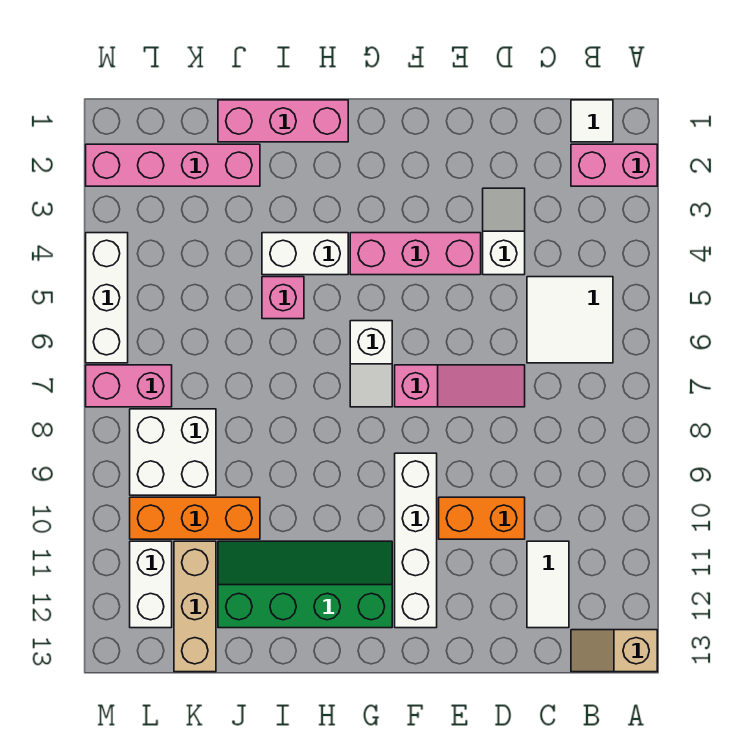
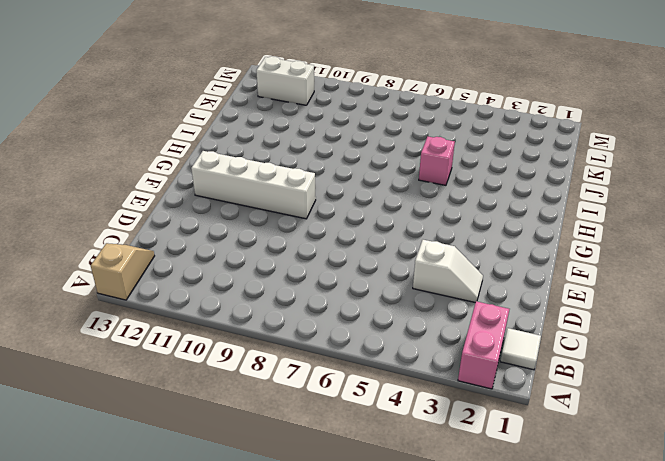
none -> white 2x2 tile [527,277,613,363]
none -> white 1x2 tile [527,541,569,628]
none -> pink 1x3 slope [395,365,525,407]

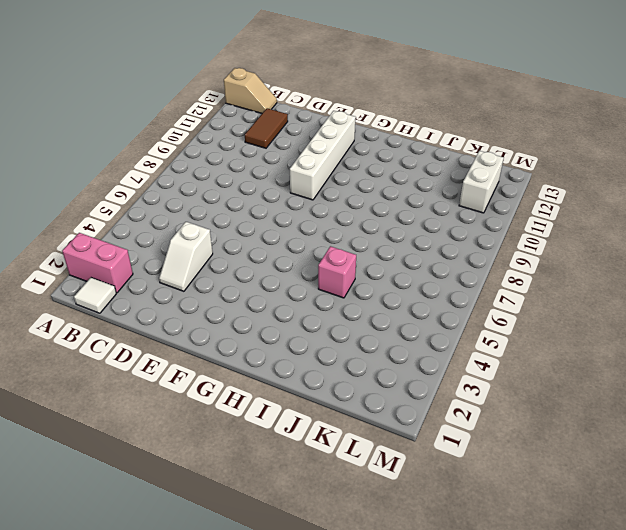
brown 1x2 tile [245,108,288,148] -> white 1x2 tile [527,541,569,628]
none -> white 2x2 tile [527,277,613,363]
none -> pink 1x3 slope [395,365,525,407]
none -> orange 1x2 brick [439,497,525,539]

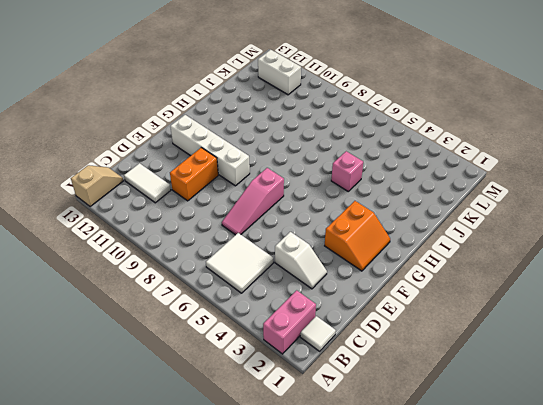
orange 2x2 slope [325,201,390,271] -> none
none -> pink 1x3 brick [350,233,481,275]
none -> white 1x2 slope [350,321,392,407]
none -> green 2x4 slope [218,541,392,628]

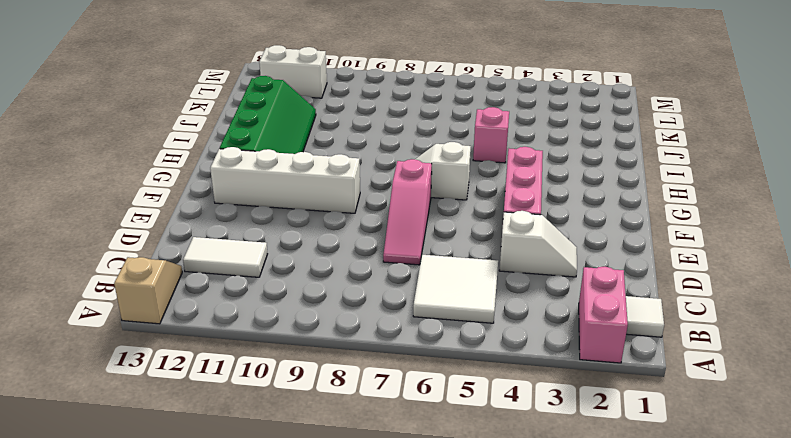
none -> orange 1x2 brick [439,497,525,539]
none -> pink 1x3 brick [218,100,348,142]
none -> white 1x2 brick [262,233,348,275]

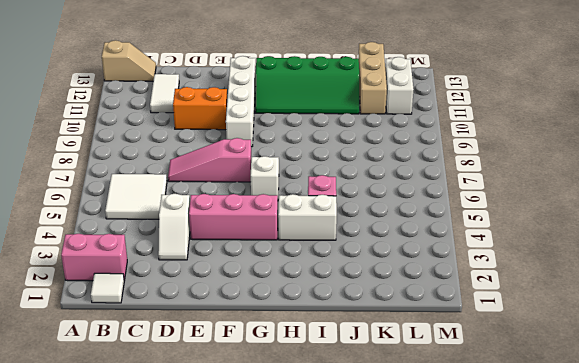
none -> pink 1x3 brick [218,100,348,142]
none -> pink 1x4 brick [86,144,260,186]
none -> orange 1x3 brick [130,497,260,539]

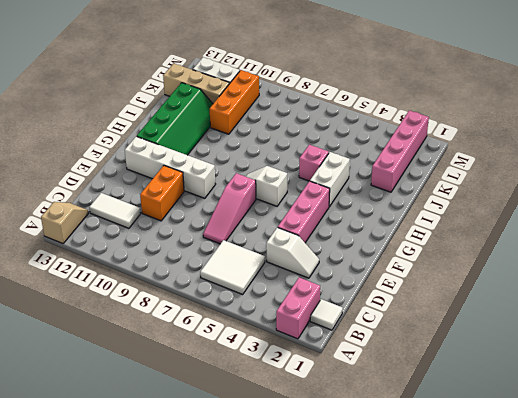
none -> pink 1x3 brick [218,100,348,142]
none -> white 2x2 brick [130,409,216,495]
none -> pink 1x2 brick [86,365,172,407]

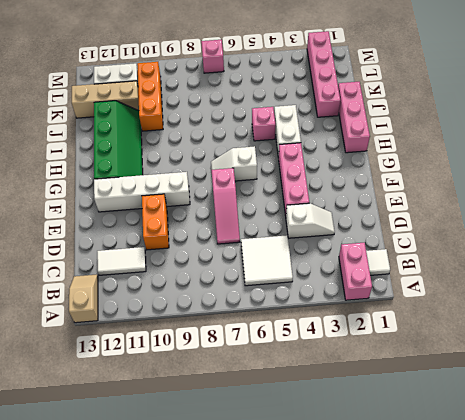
pink 1x1 brick [201,40,224,73] -> pink 1x2 brick [86,365,172,407]
none -> white 2x2 brick [130,409,216,495]
none -> white 1x3 brick [86,233,128,363]

